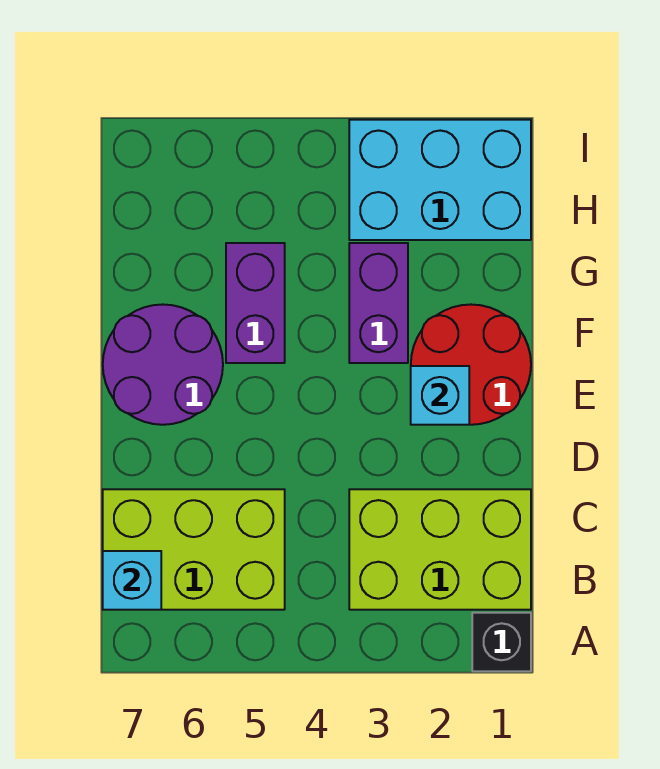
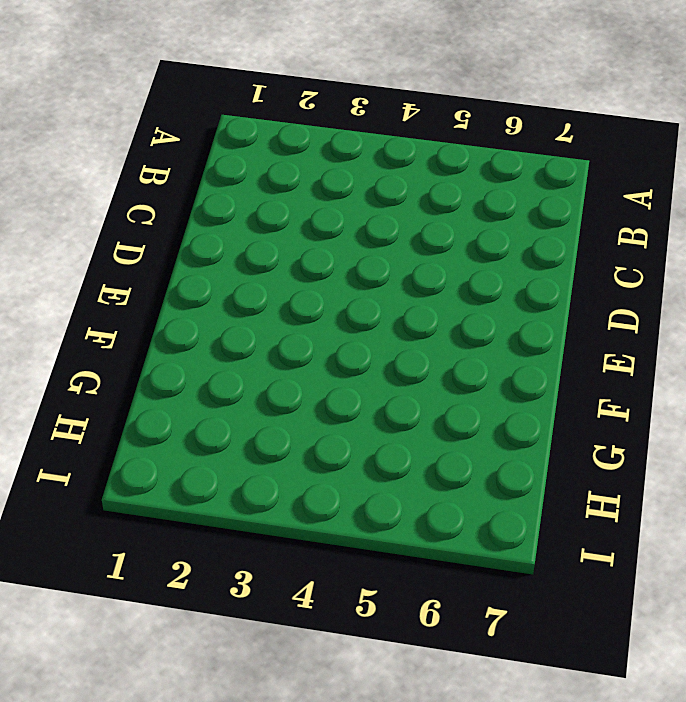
none -> black 1x1 brick [472,613,531,671]
none -> lime 2x3 brick [349,489,531,610]

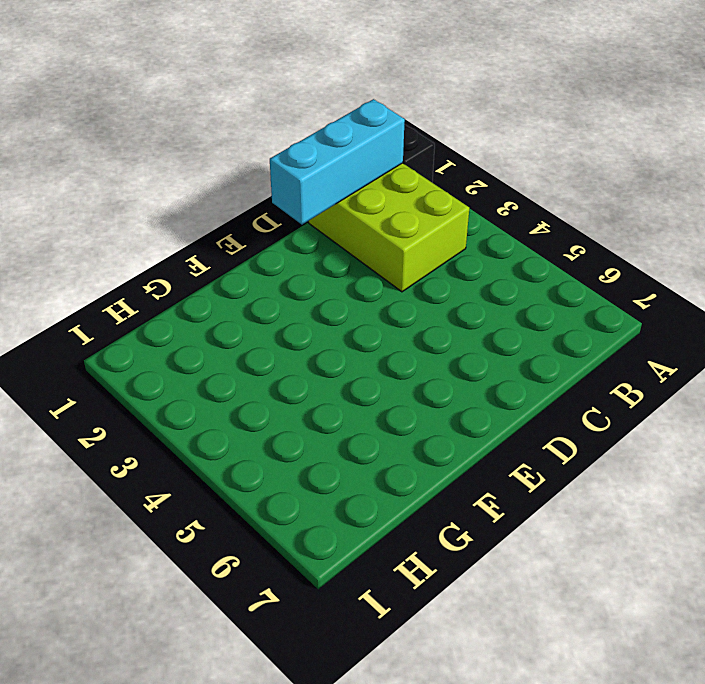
cyan 1x3 brick [270,99,405,224] -> none
none -> lime 2x3 brick [103,489,285,610]
none -> red 2x2 round brick [411,304,531,425]

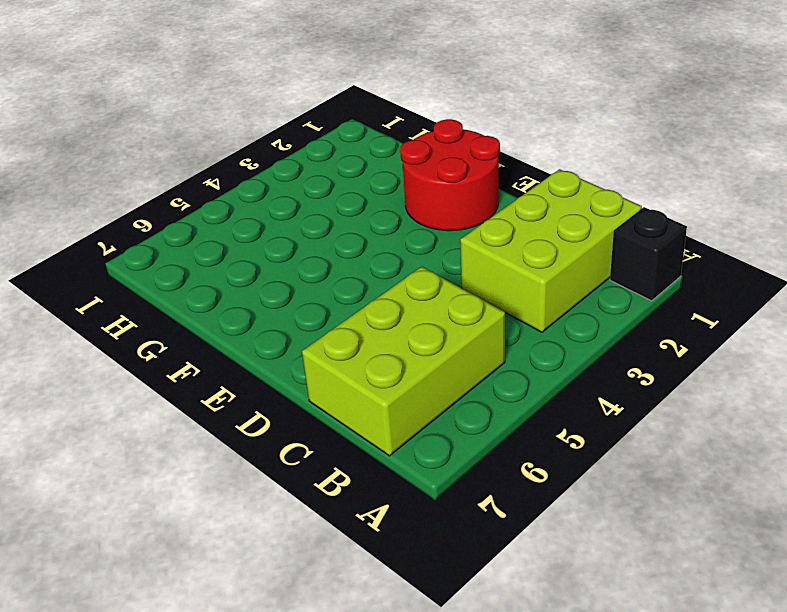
none -> purple 2x2 round brick [103,304,223,425]
none -> purple 1x2 brick [349,243,408,363]

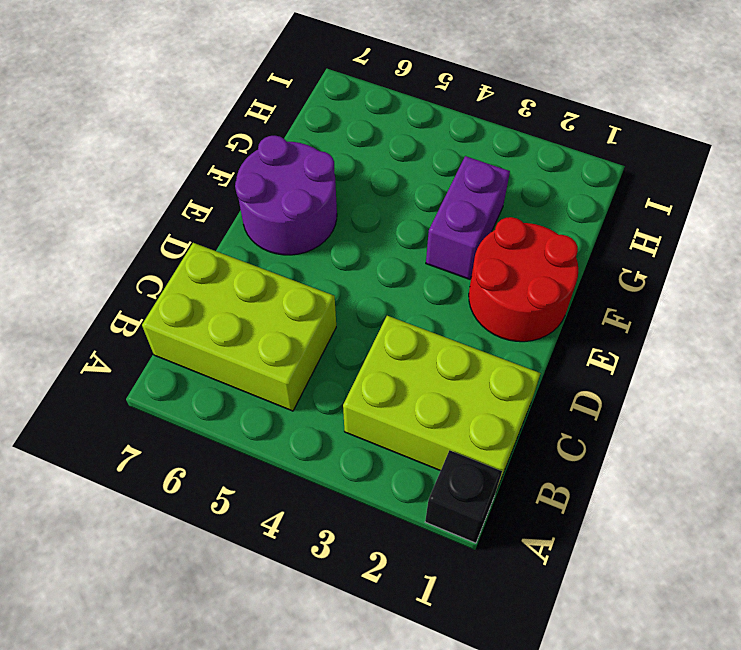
none -> purple 1x2 brick [226,243,285,363]
none -> cyan 2x3 brick [349,120,531,240]

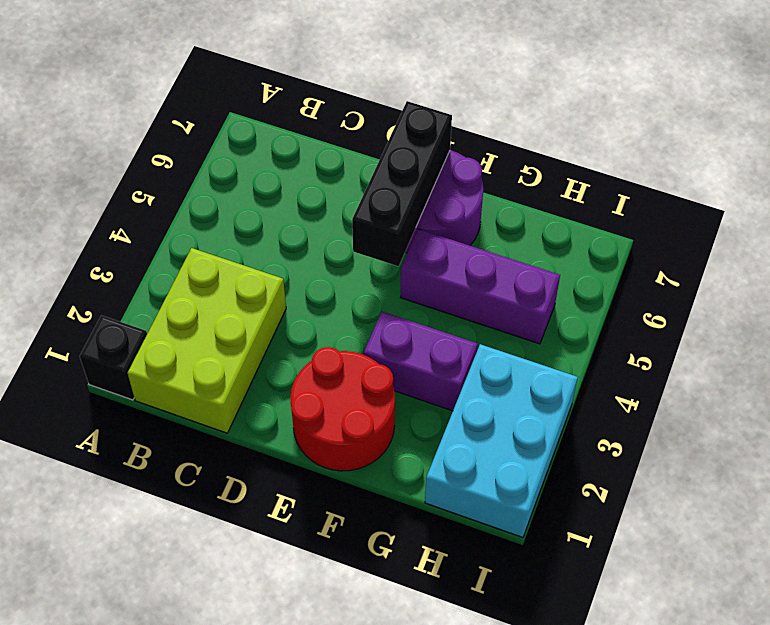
black 1x3 brick [352,101,452,266] -> none
purple 1x3 brick [401,229,560,344] -> purple 1x2 brick [226,243,285,363]
none -> lime 2x3 brick [103,489,285,610]
none -> cyan 1x1 brick [103,551,161,610]

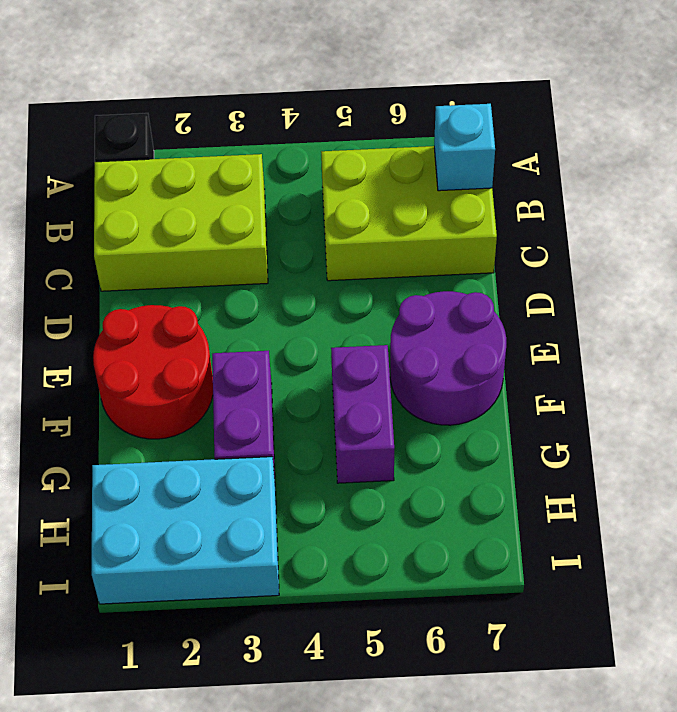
none -> cyan 1x1 brick [411,366,469,425]

